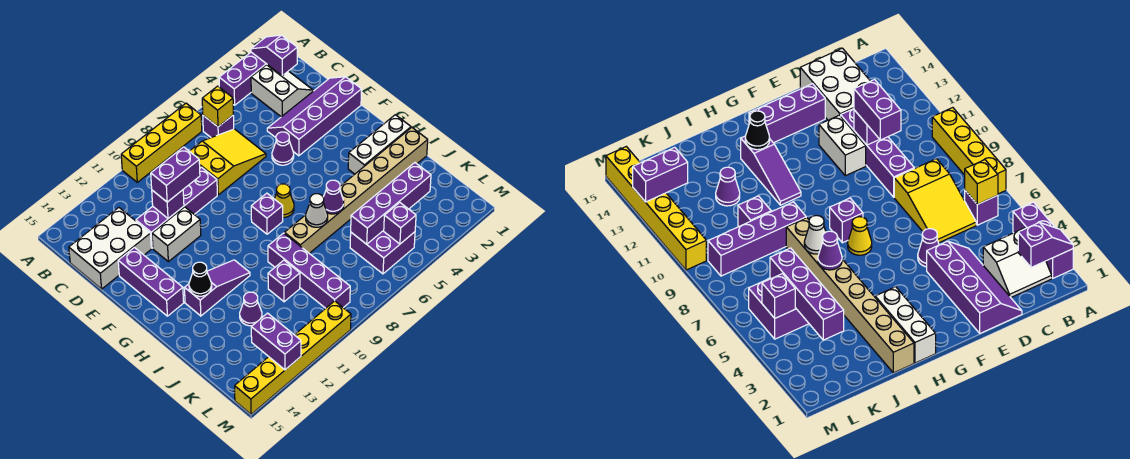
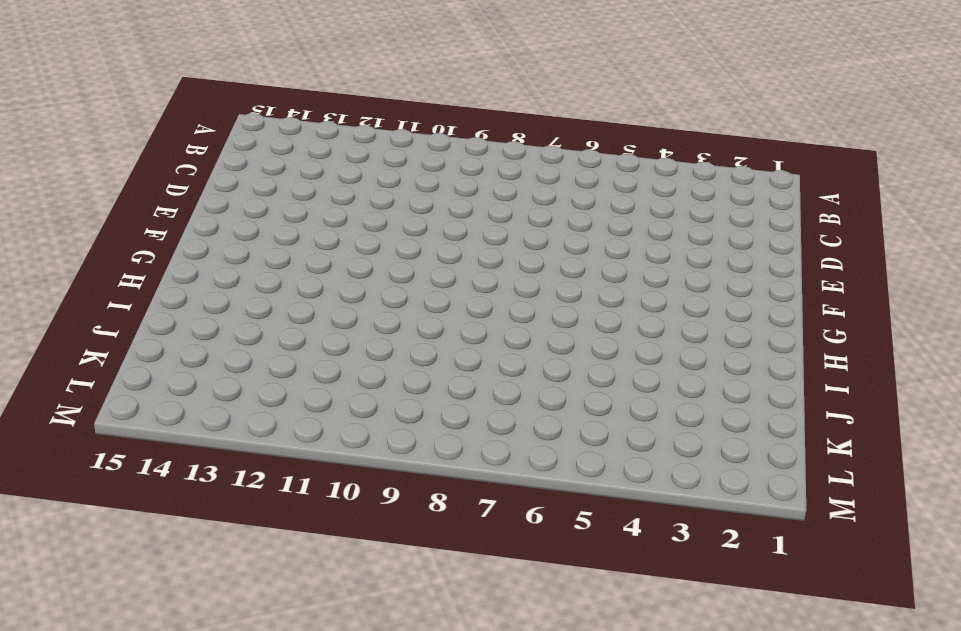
none -> purple 1x3 brick [219,52,267,105]
none -> yellow 1x4 brick [121,103,202,182]
none -> white 2x2 slope [251,65,313,117]
none -> purple 1x1 brick [203,116,234,138]

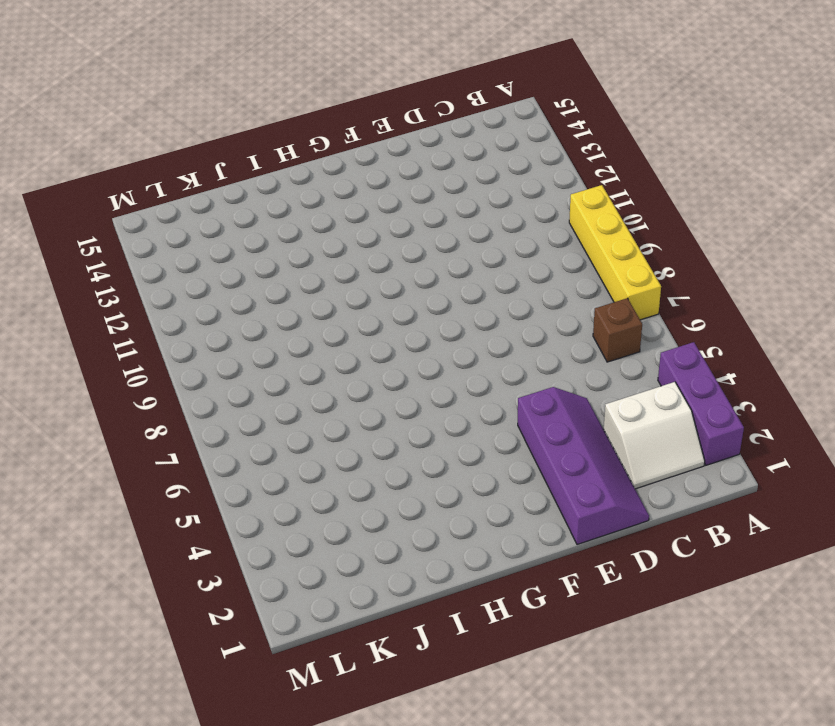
brown 1x1 brick [593,298,642,362] -> purple 1x1 brick [203,116,234,138]
none -> yellow 2x3 slope [190,129,266,195]
none -> white 2x3 brick [69,208,151,289]
none -> purple 1x4 brick [136,167,217,248]
none -> purple 1x1 cone [272,132,294,165]

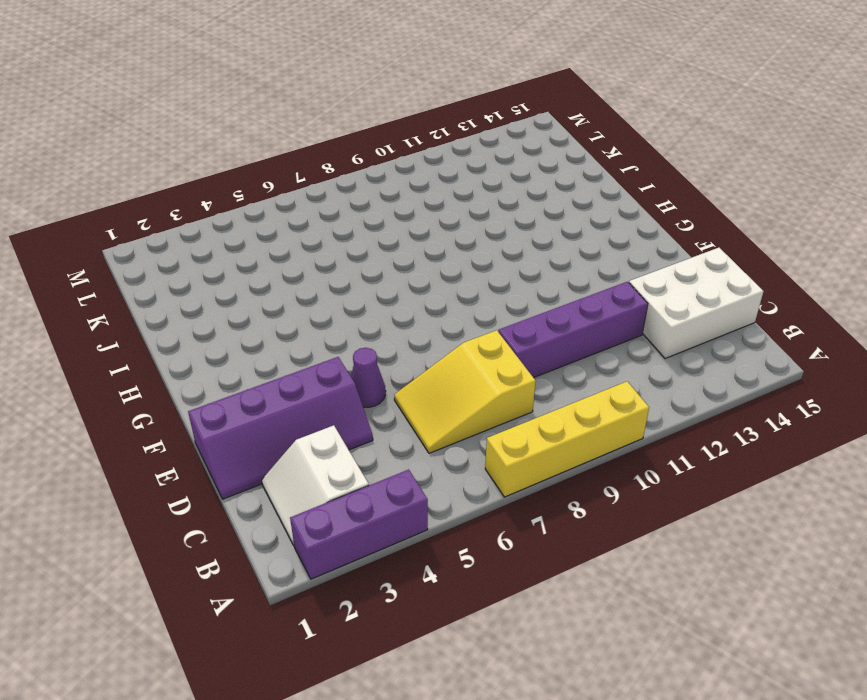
none -> purple 1x1 brick [203,116,234,138]
none -> white 1x2 brick [152,207,201,262]
none -> purple 1x3 brick [118,247,184,316]
none -> yellow 1x1 cone [275,184,294,217]

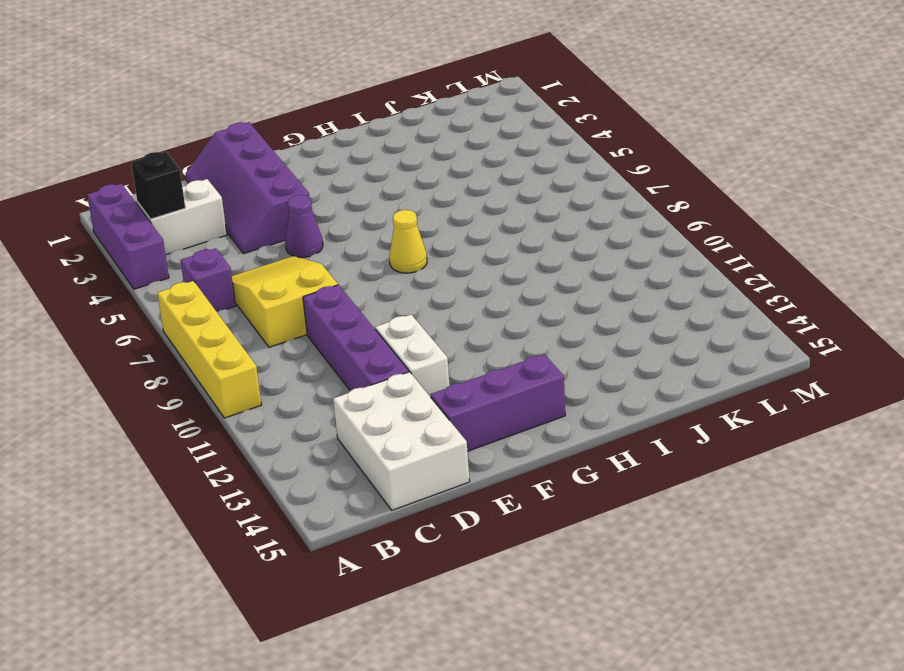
black 1x1 brick [131,152,185,219] -> none
none -> purple 1x1 brick [251,193,283,234]
none -> white 1x3 brick [348,115,411,174]
none -> purple 1x3 slope [185,260,250,316]
none -> tan 1x8 brick [284,128,428,253]

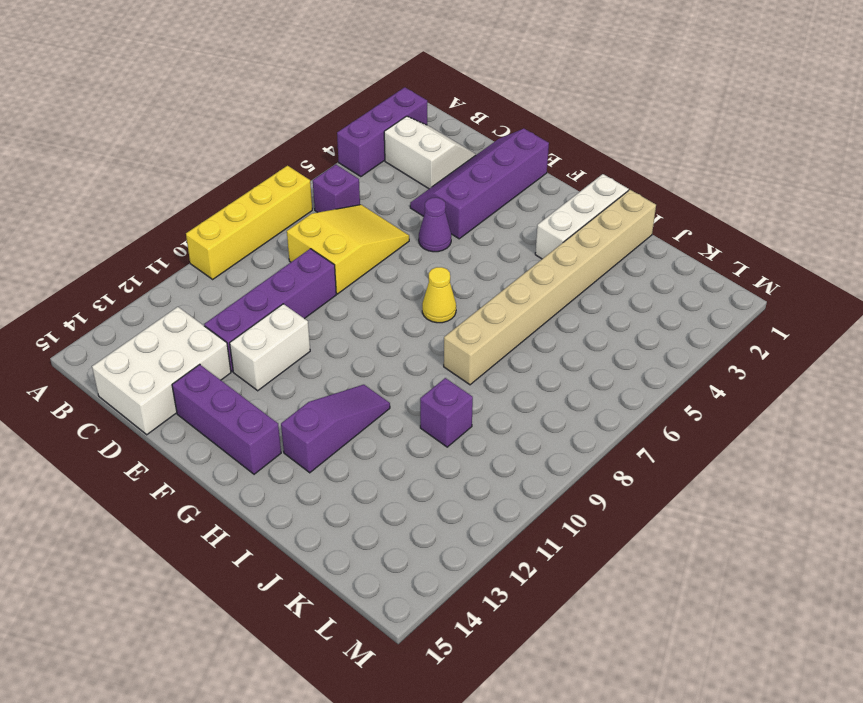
none -> purple 1x1 brick [251,193,283,234]
none -> purple 1x4 brick [268,233,350,308]
none -> purple 1x1 cone [240,292,262,326]
none -> purple 2x2 brick [350,230,415,274]

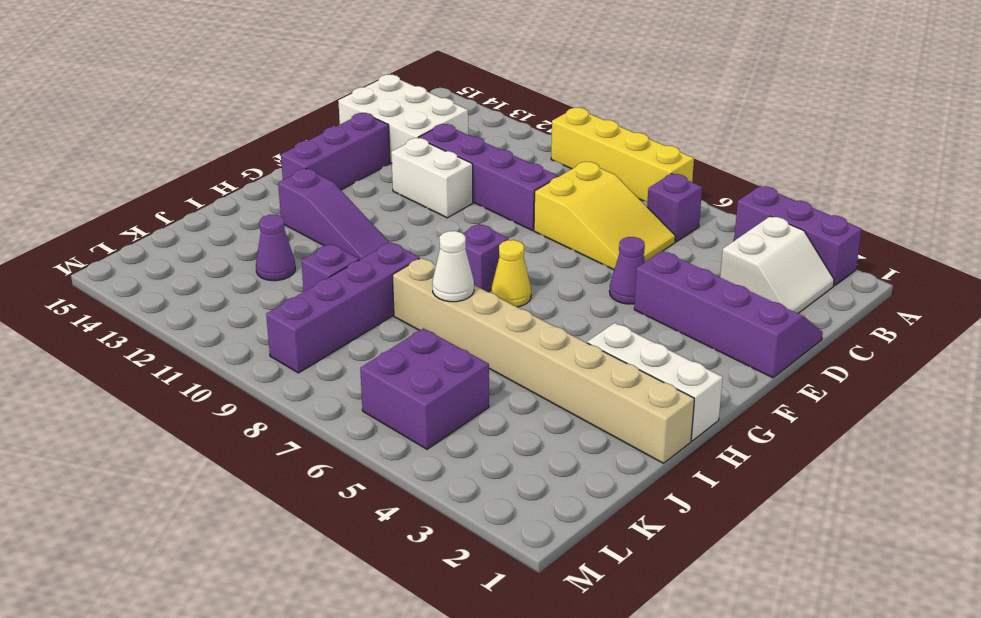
none -> yellow 1x6 brick [235,301,351,414]
none -> purple 1x2 slope [251,35,297,76]
none -> yellow 1x1 brick [202,86,233,127]
none -> purple 1x1 brick [152,190,184,218]

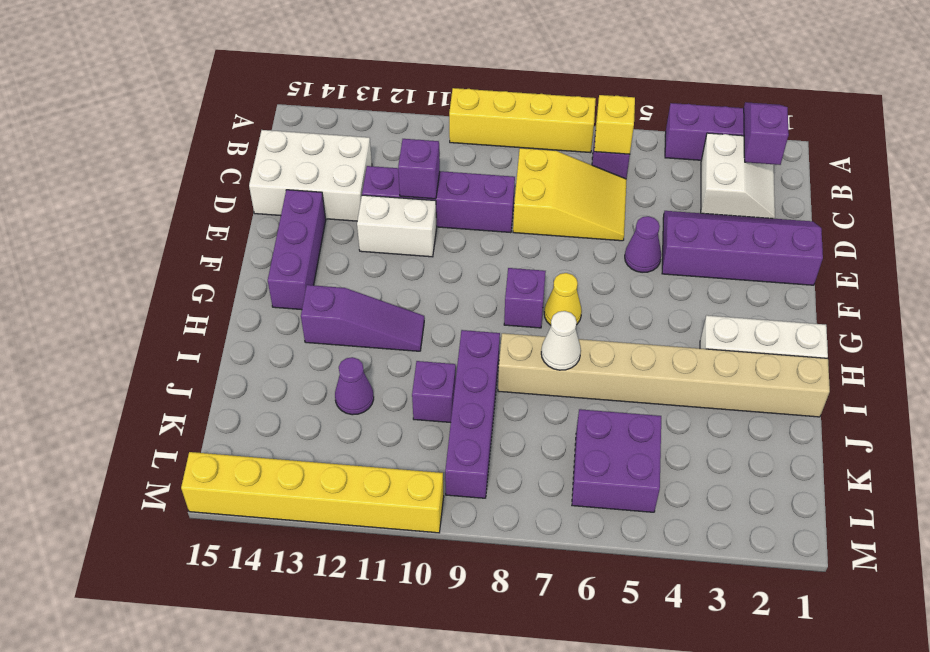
none -> black 1x1 cone [189,262,212,296]
none -> purple 1x1 cone [323,180,344,214]
none -> purple 1x4 brick [351,163,431,244]
none -> purple 1x1 brick [384,203,416,244]

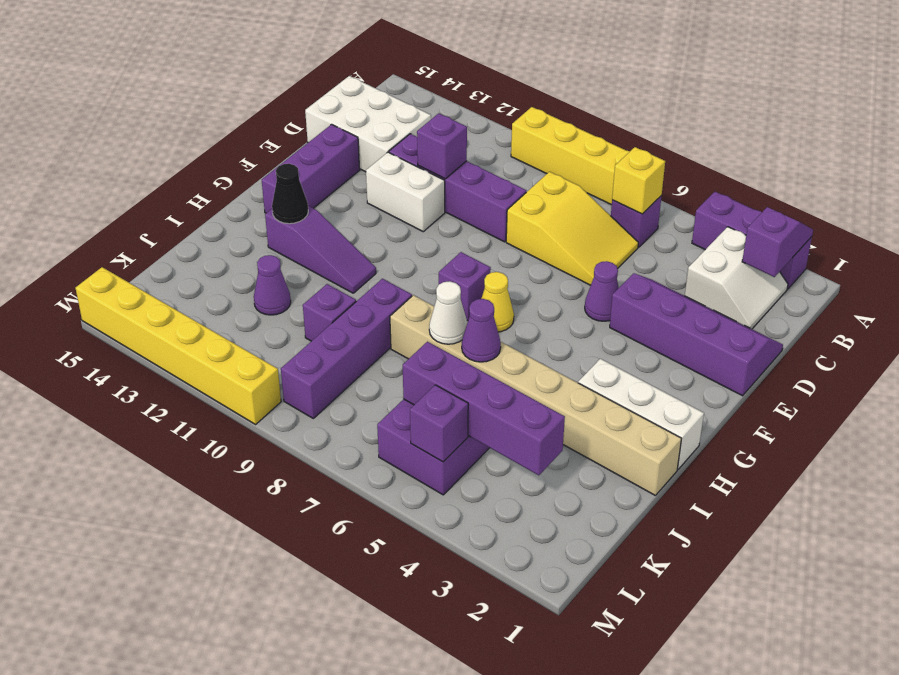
none -> purple 1x2 brick [251,313,301,370]
none -> purple 1x2 brick [151,147,200,202]

